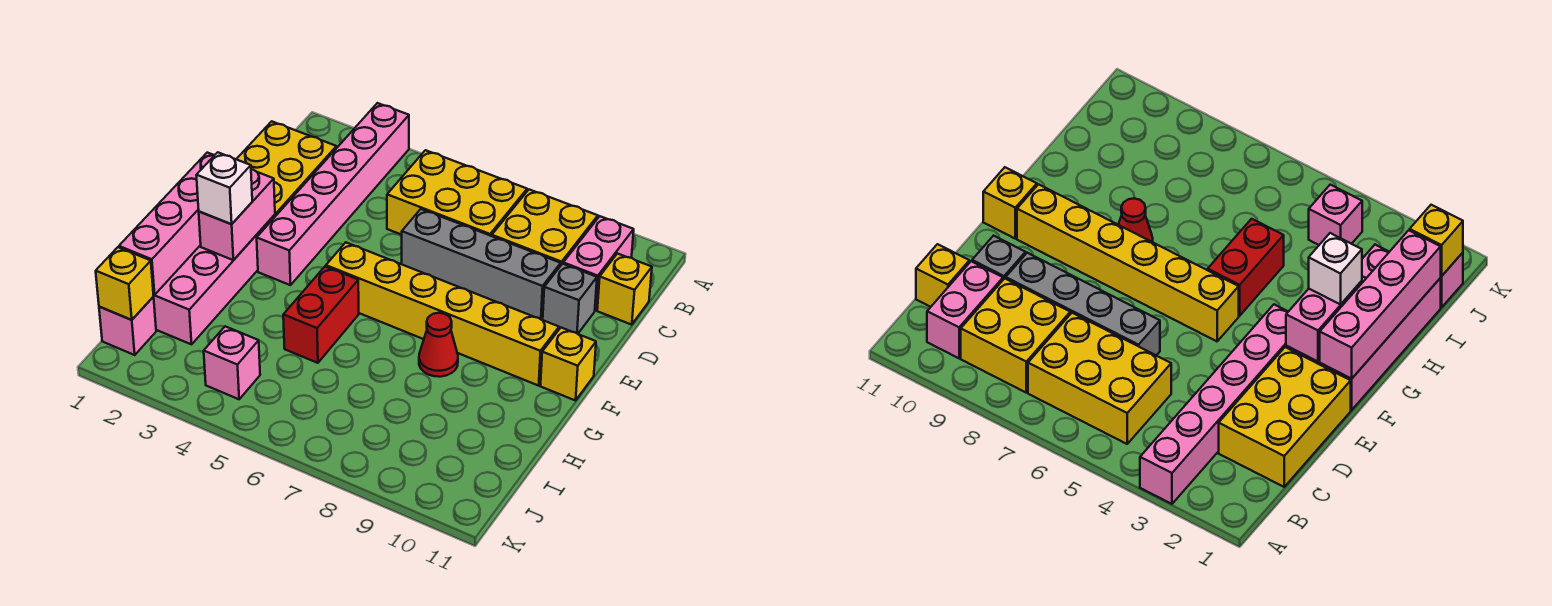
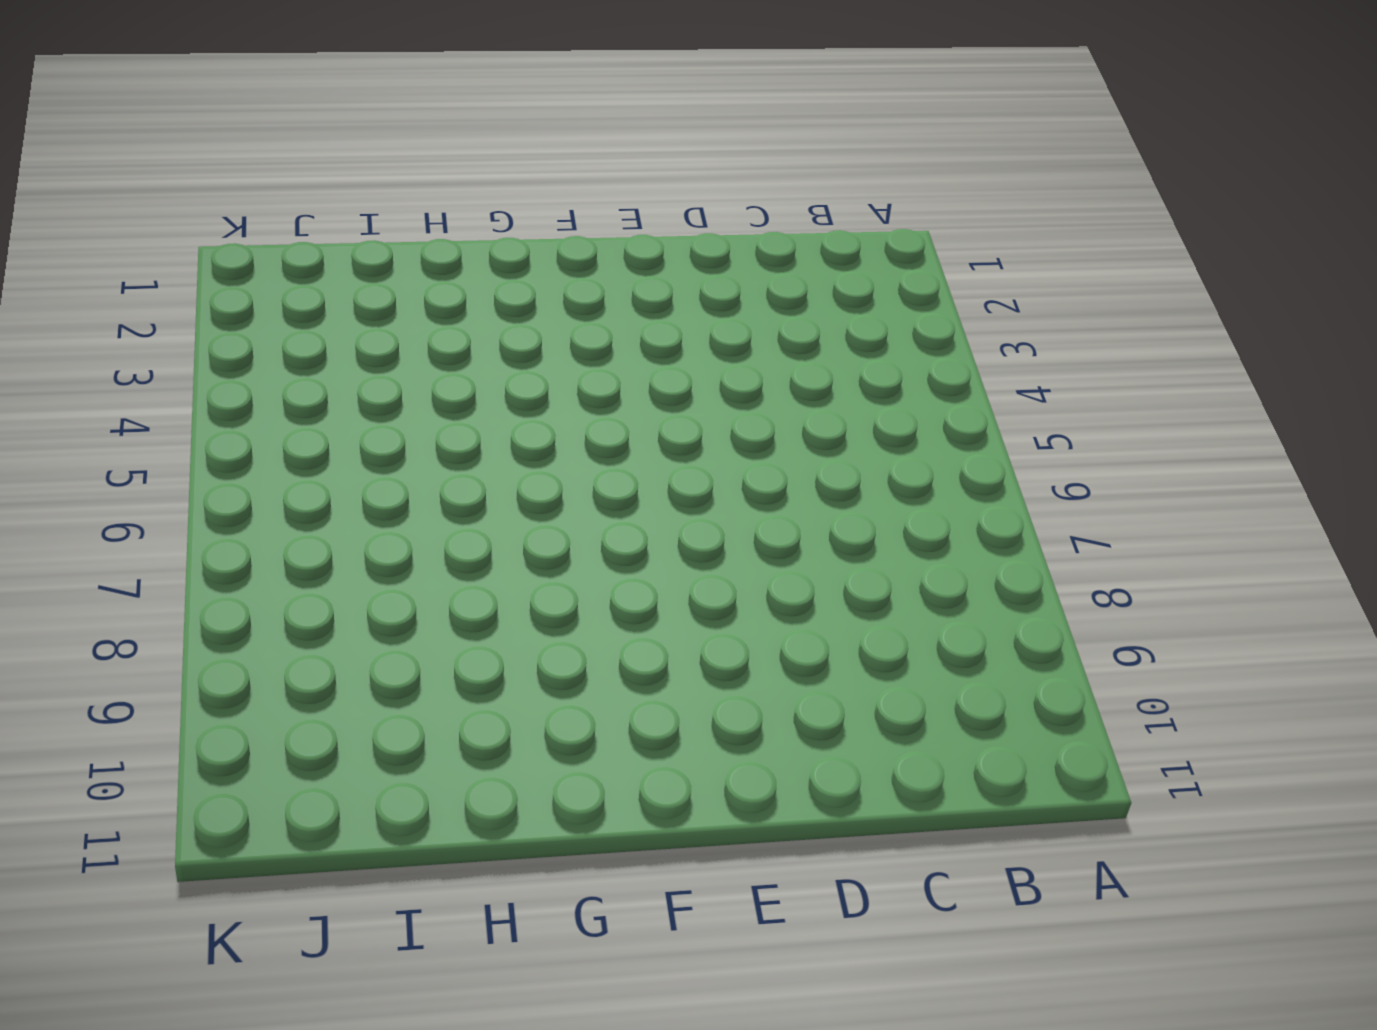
none -> pink 1x6 brick [257,103,409,285]
none -> yellow 2x3 brick [387,150,527,236]
none -> yellow 2x2 brick [492,190,598,265]

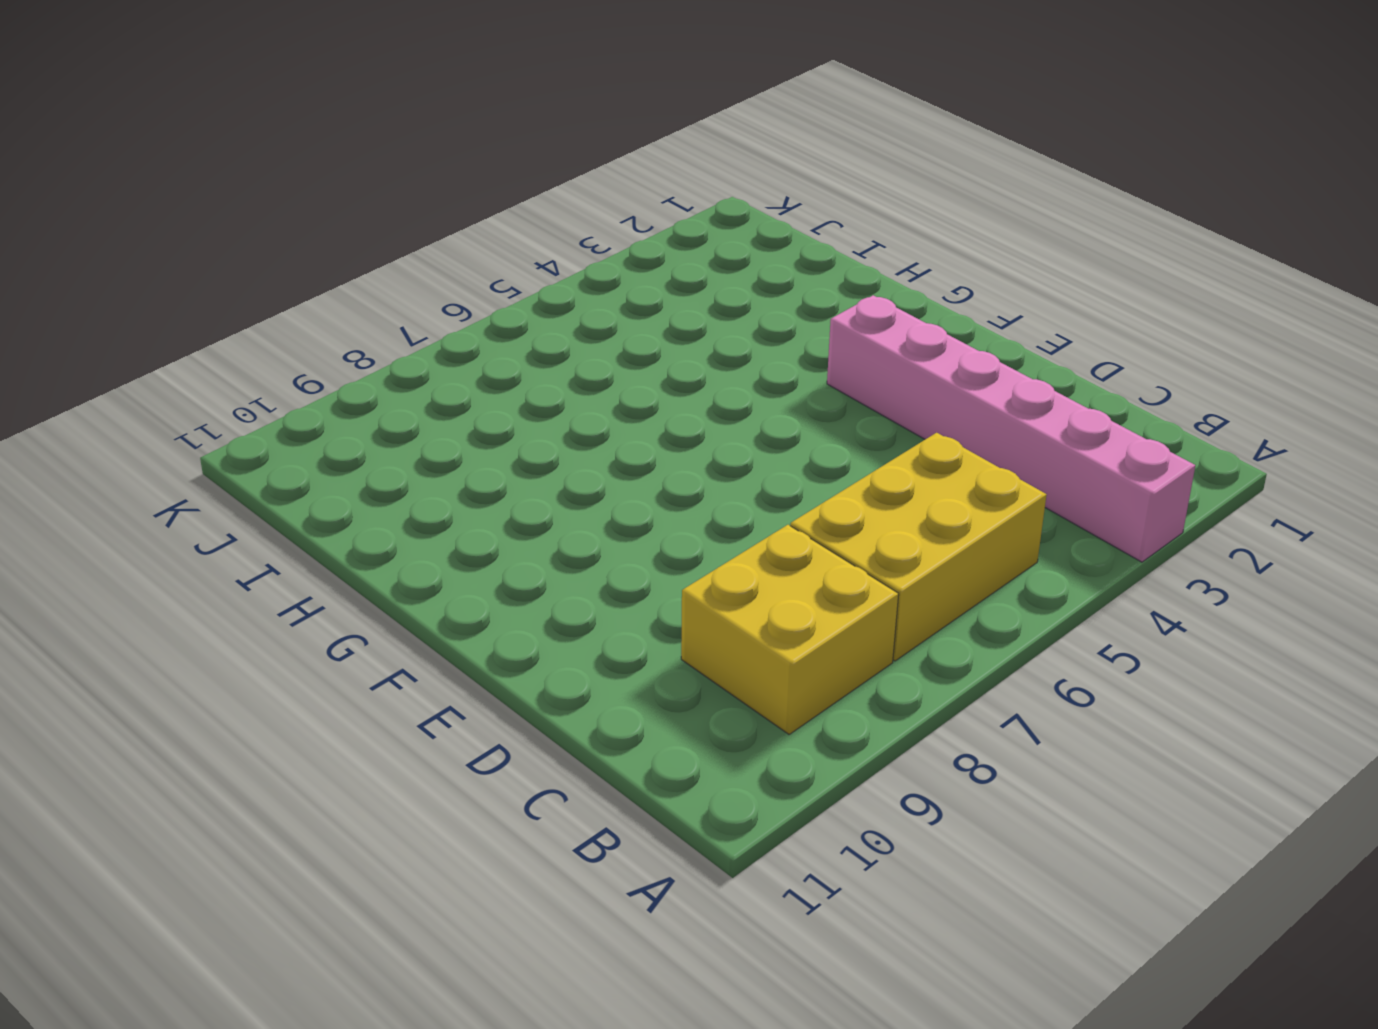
none -> pink 1x2 brick [563,216,634,310]
none -> yellow 2x3 brick [236,121,337,216]
none -> yellow 1x1 brick [597,254,652,325]

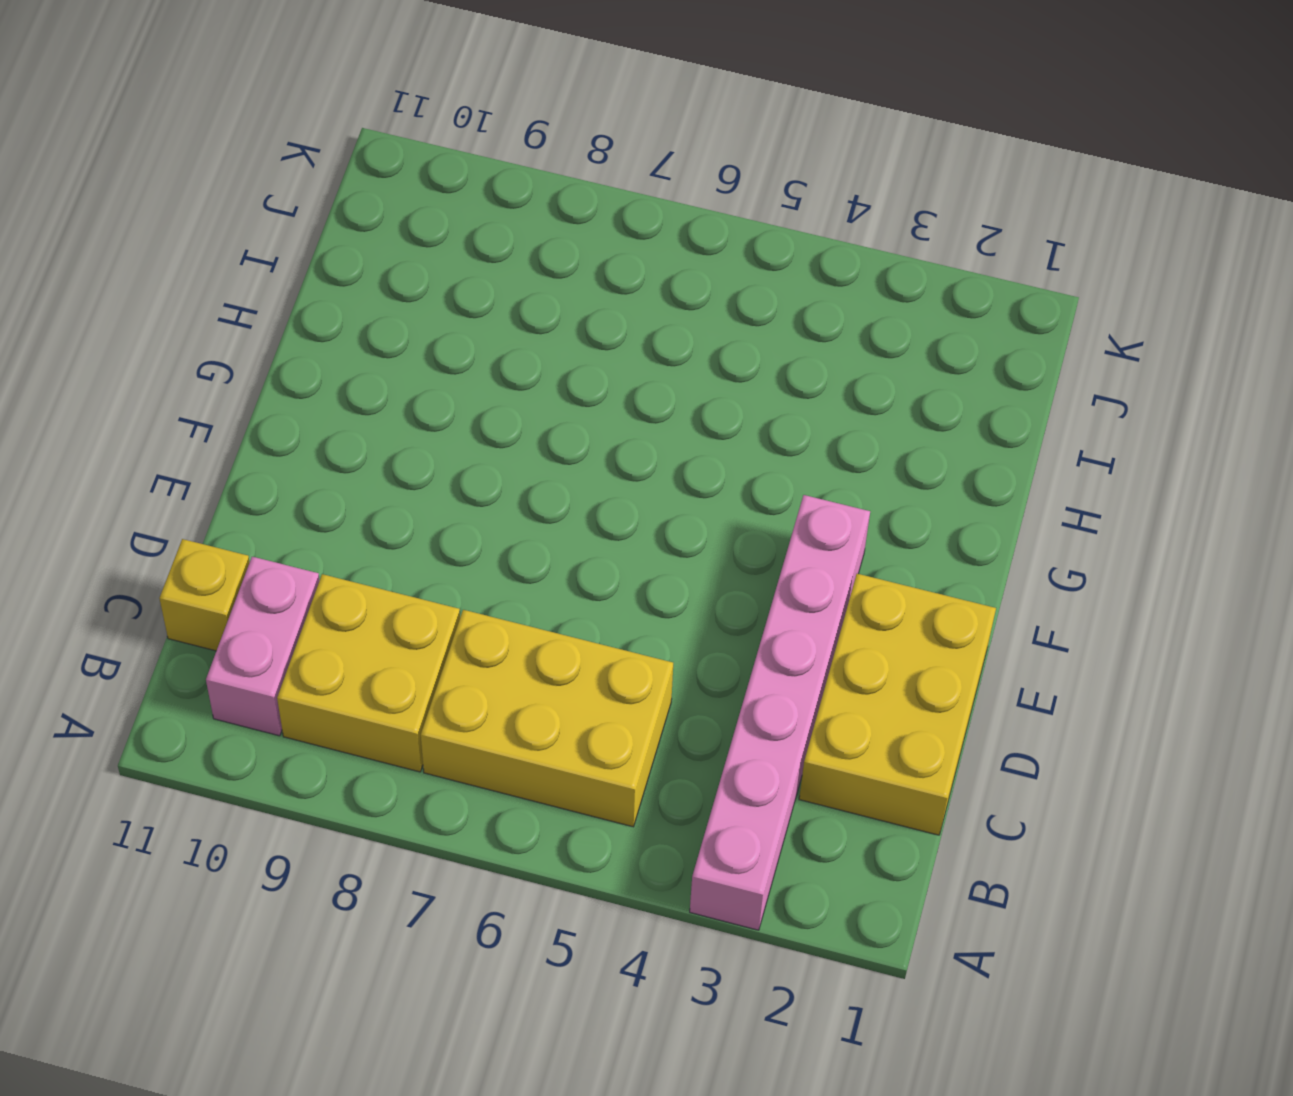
none -> grey 1x4 brick [402,209,561,320]
none -> grey 1x1 brick [543,264,597,334]
none -> pink 2x4 brick [153,215,275,344]

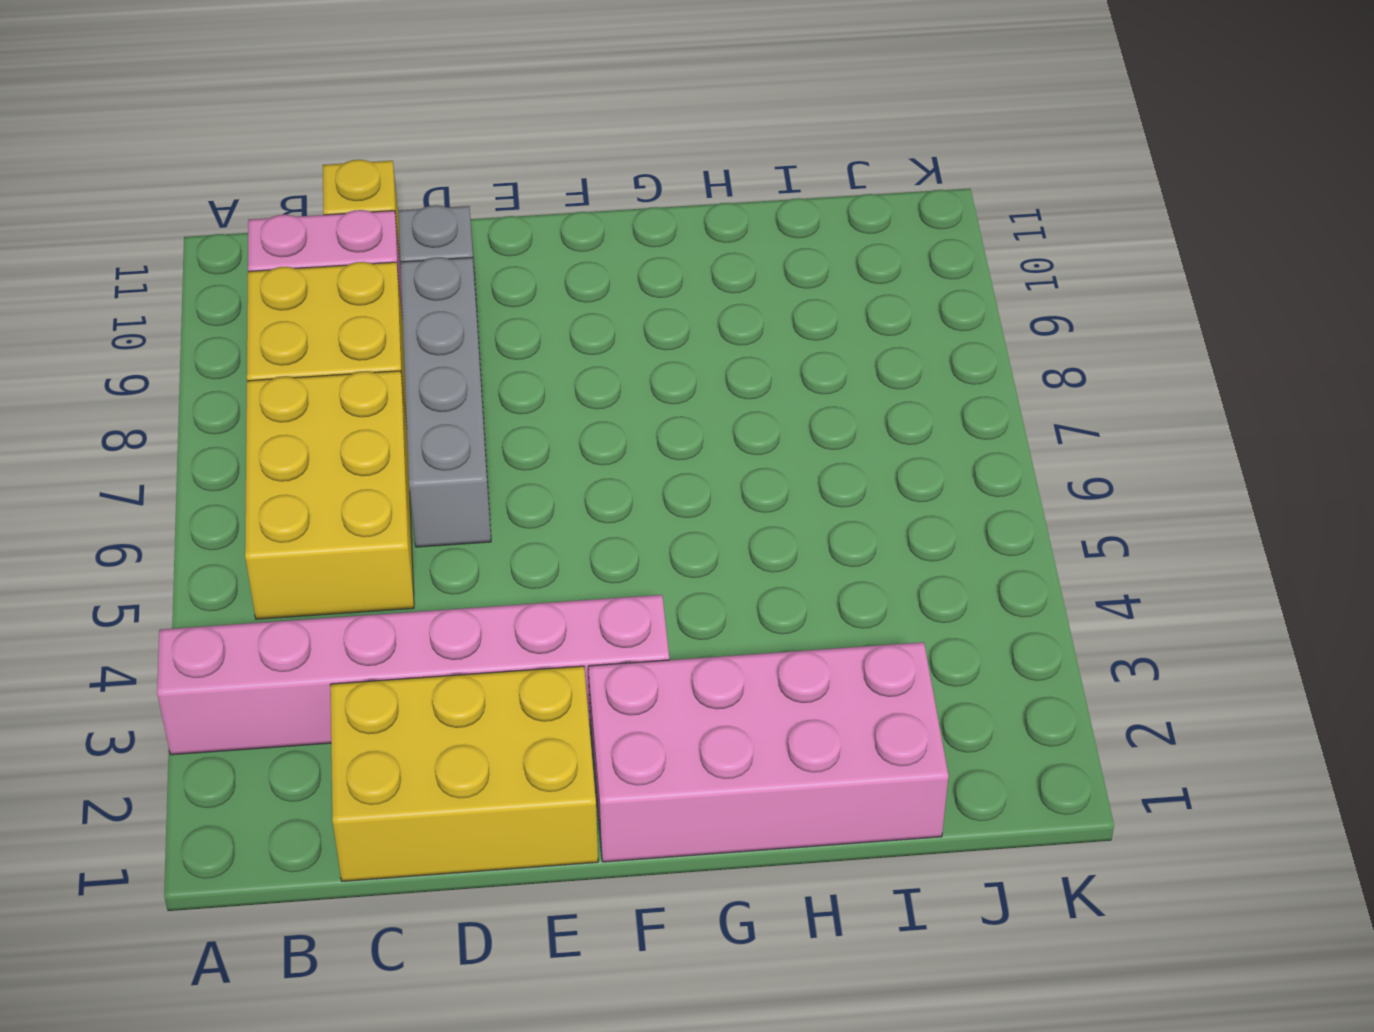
none -> yellow 1x6 brick [326,243,559,386]
none -> yellow 1x1 brick [541,328,596,401]
none -> red 1x2 brick [283,267,359,363]

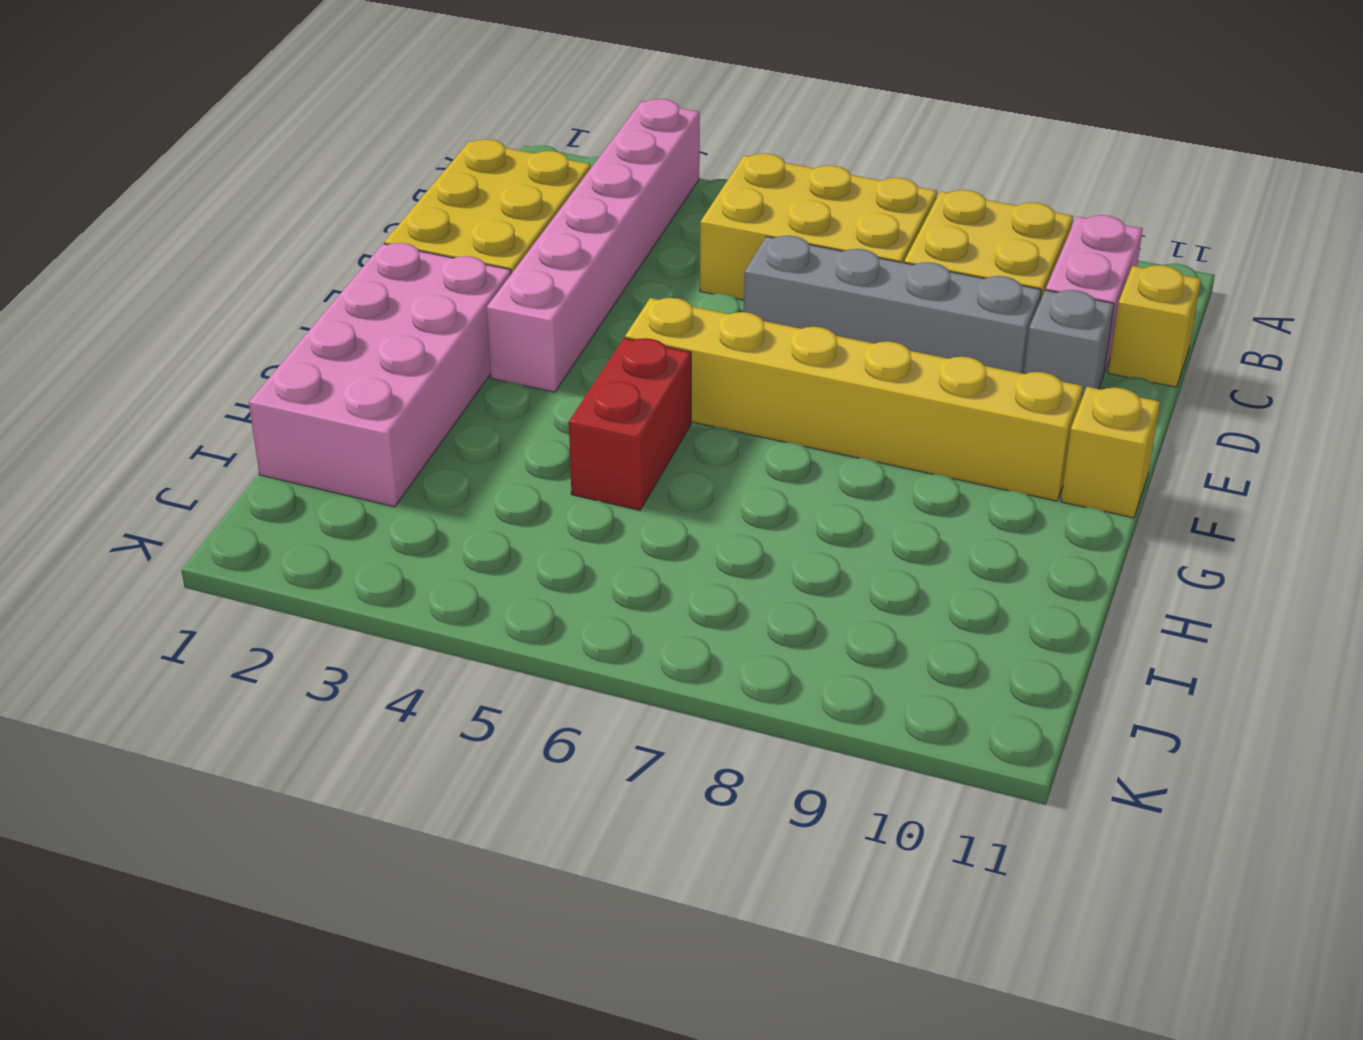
none -> red 1x1 cone [419,313,458,377]
none -> pink 1x1 brick [99,297,156,355]
none -> pink 1x1 brick [204,326,260,399]

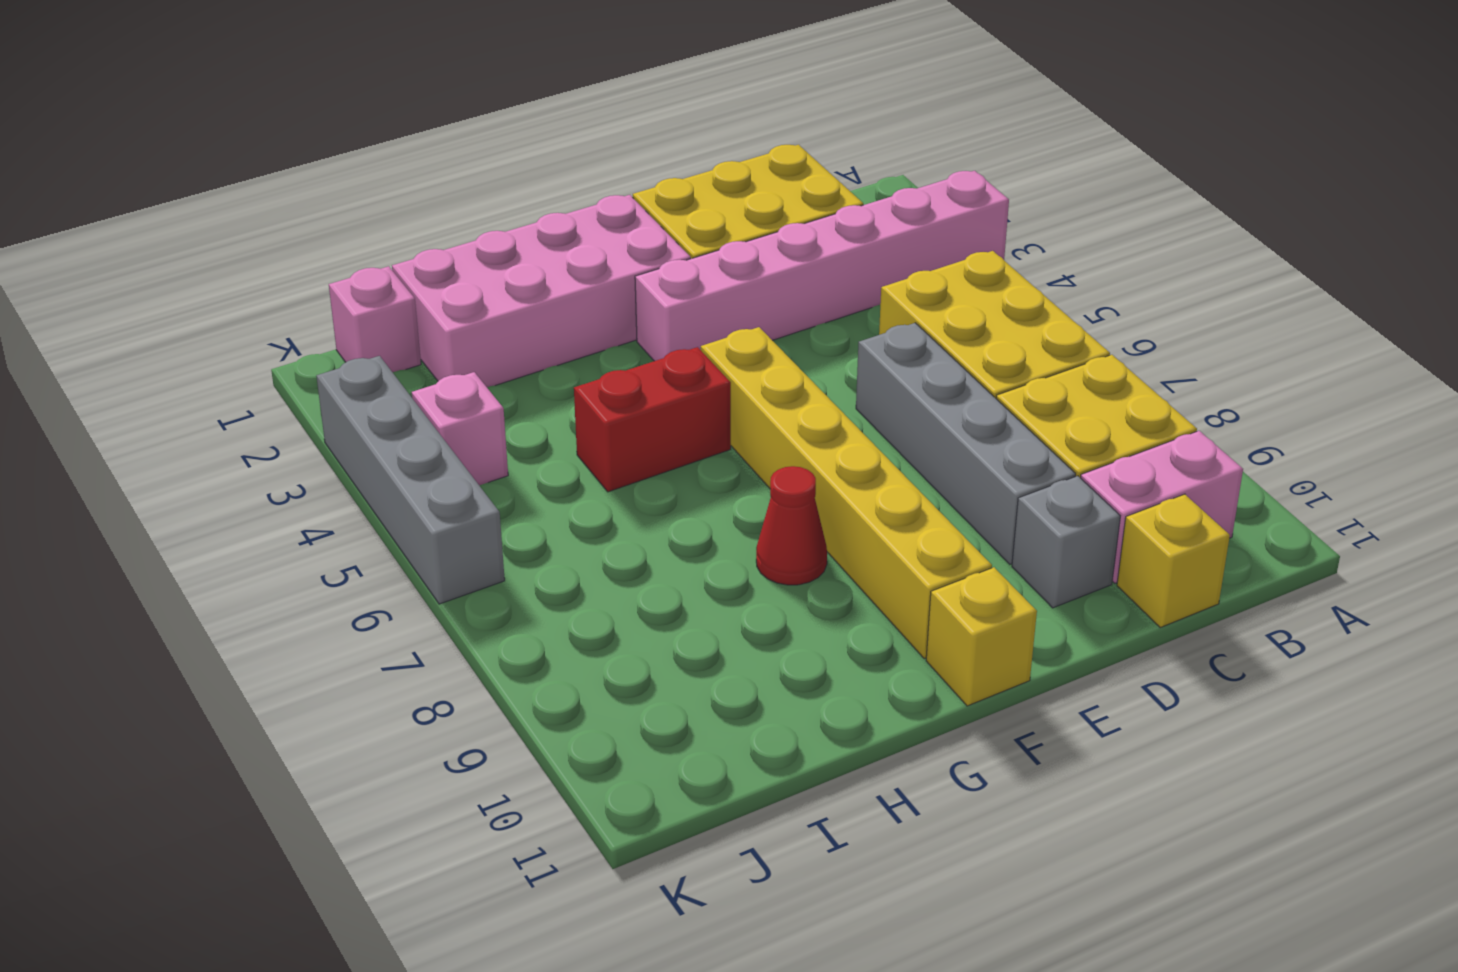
grey 1x4 brick [316,356,505,604] -> none
none -> pink 1x4 brick [119,153,214,295]
none -> pink 1x2 brick [199,169,275,260]
none -> yellow 1x1 brick [96,247,154,320]

